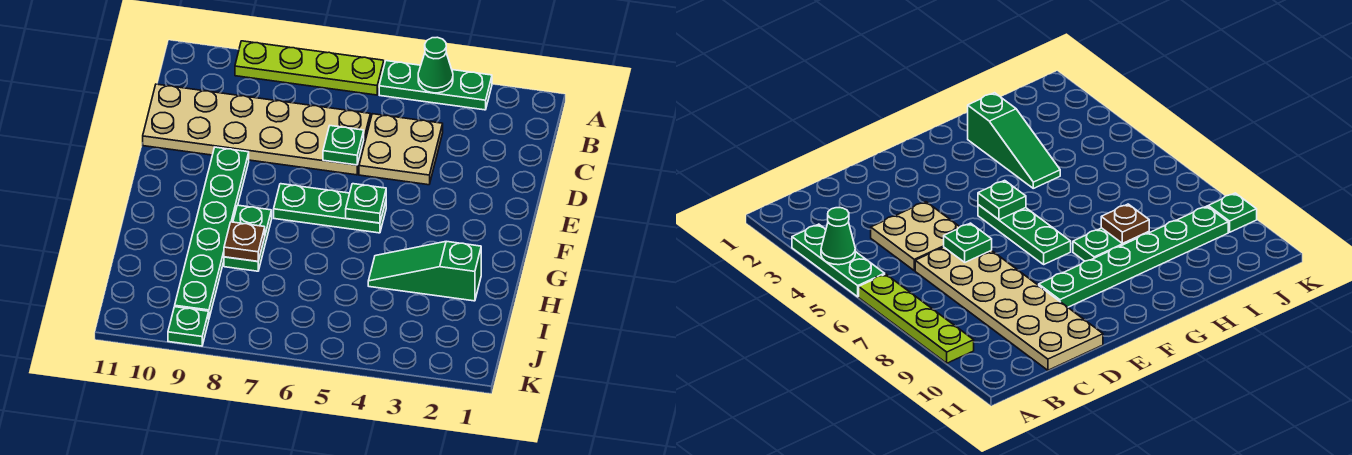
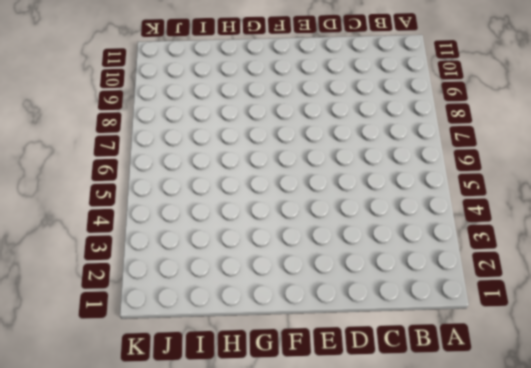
none -> green 1x3 plate [379,61,492,110]
none -> lime 1x4 plate [235,41,384,95]
none -> tan 2x2 plate [359,114,443,185]

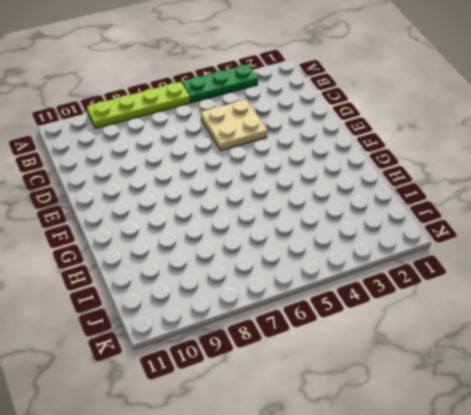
none -> tan 2x6 plate [143,84,370,175]
none -> green 1x6 plate [175,147,249,318]
none -> green 1x3 plate [274,184,386,233]

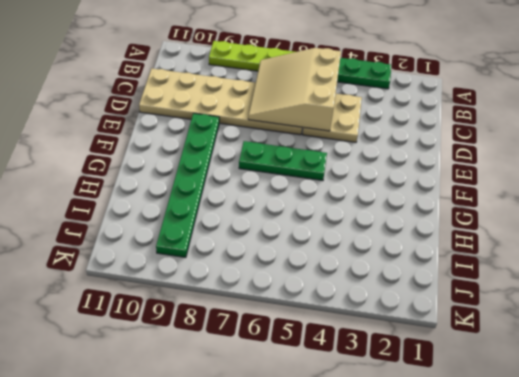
tan 3x3 slope [248,48,341,131] -> green 1x1 plate [323,126,364,165]
none -> green 1x2 plate [224,205,272,271]
none -> green 1x3 slope [368,241,481,301]
none -> green 1x1 plate [168,307,209,346]

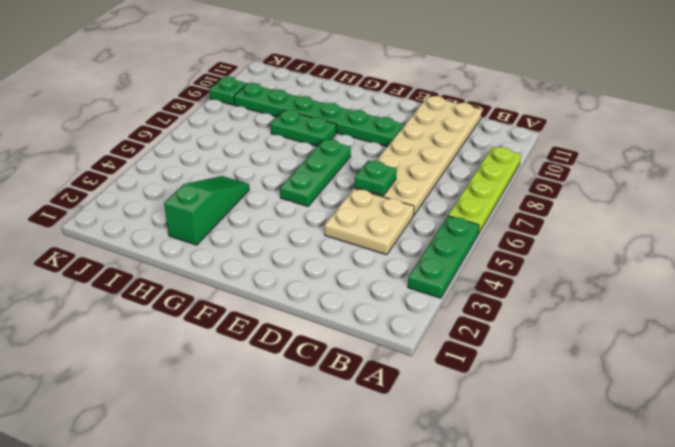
none -> green 1x1 cone [418,37,453,93]
none -> green 1x1 plate [346,184,386,223]
none -> brown 1x1 plate [224,222,265,261]

